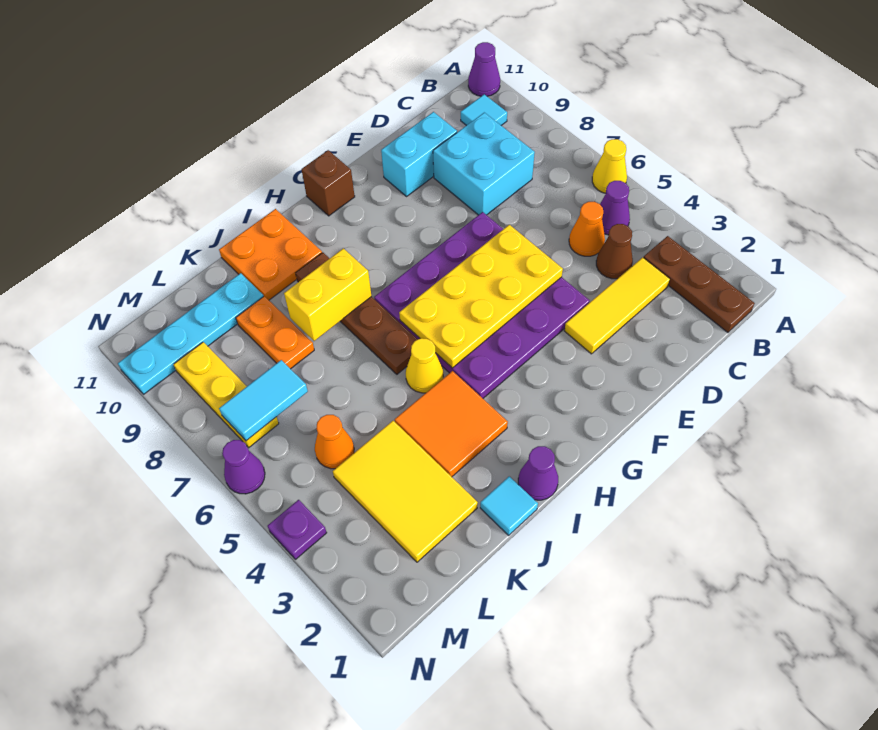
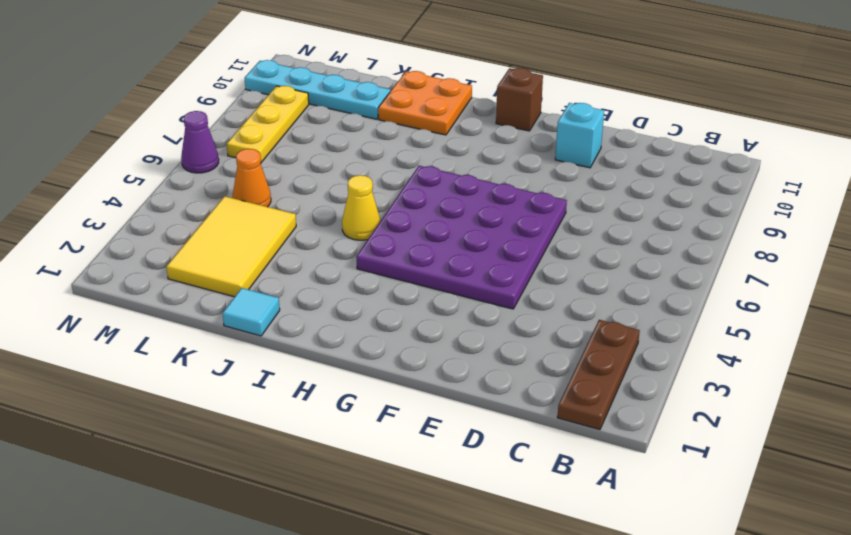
cyan 1x1 brick [555,103,604,168] -> cyan 1x2 brick [381,112,457,196]
none -> yellow 1x1 cone [592,139,627,193]
none -> purple 1x1 cone [468,42,500,96]
none -> purple 1x1 cone [600,181,630,235]

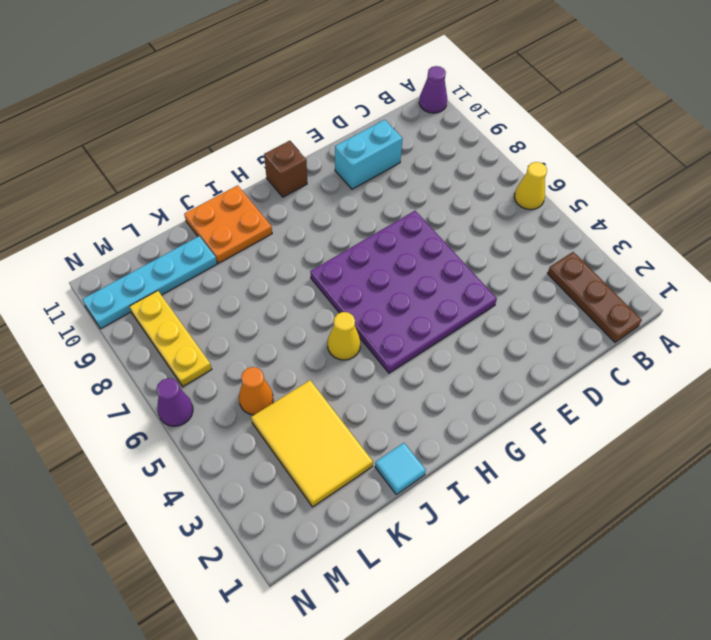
none -> purple 1x1 cone [600,181,630,235]
none -> cyan 1x1 tile [461,94,507,126]
none -> yellow 1x3 tile [564,257,670,354]

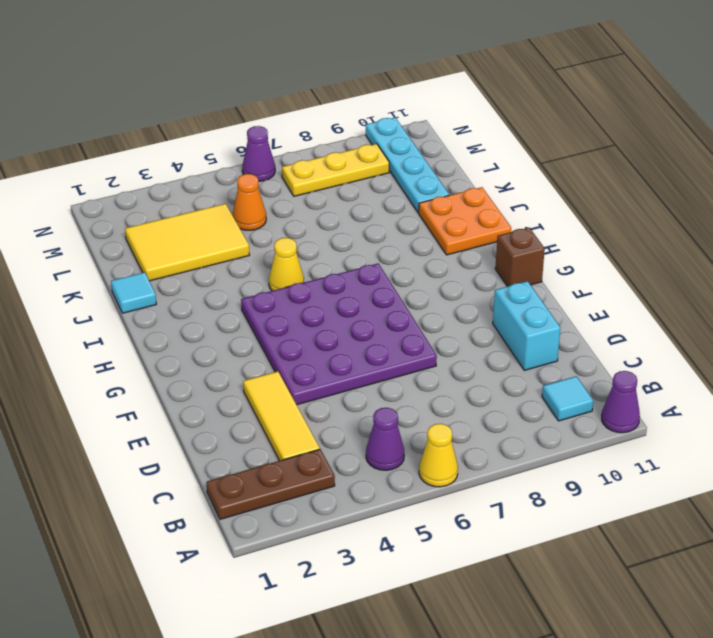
none -> brown 1x1 cone [596,224,633,279]
none -> orange 1x1 cone [569,202,605,256]
none -> cyan 2x2 brick [433,113,535,215]

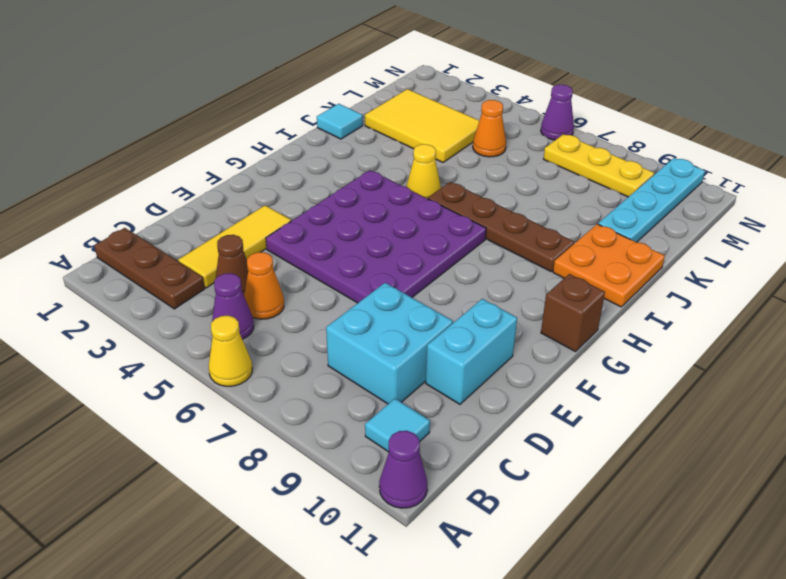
none -> purple 1x1 cone [518,446,558,500]
none -> orange 2x2 tile [395,371,508,477]
none -> orange 1x2 plate [236,296,314,369]

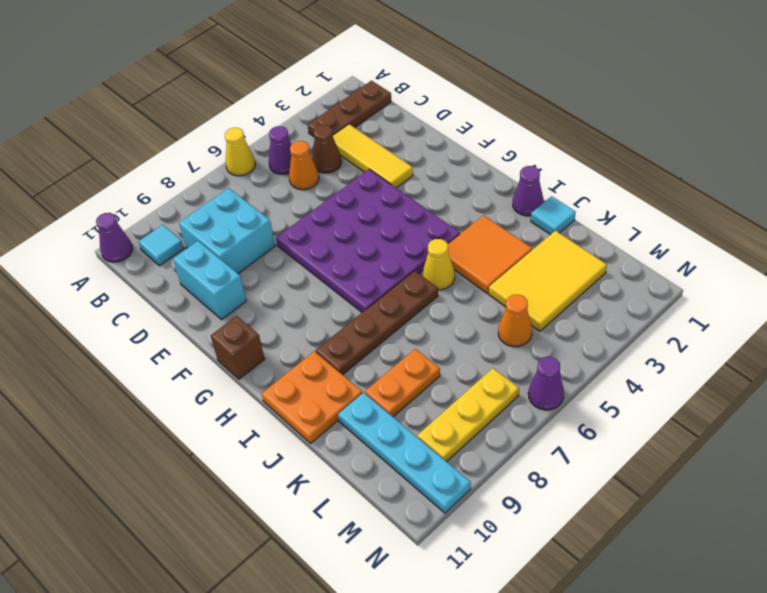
none -> purple 1x1 plate [268,500,327,559]
none -> yellow 2x4 plate [399,225,563,368]
none -> yellow 1x2 brick [284,248,371,341]

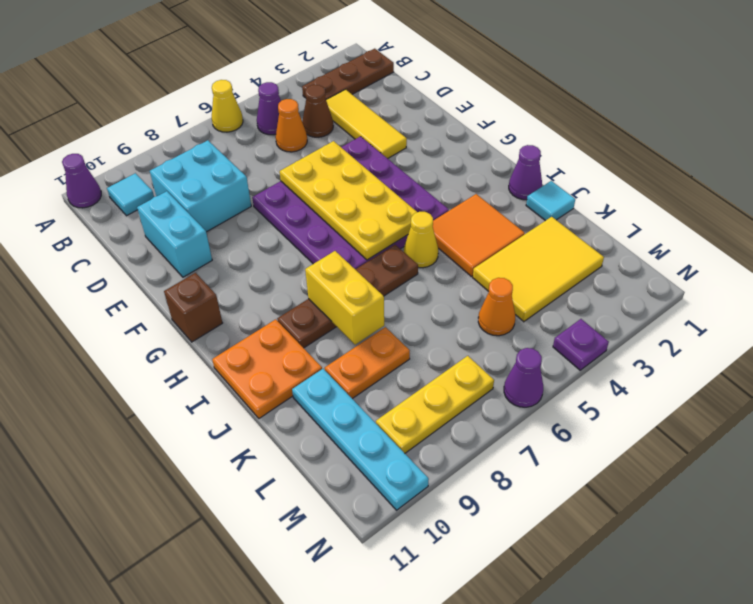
none -> cyan 1x2 tile [219,360,308,441]

